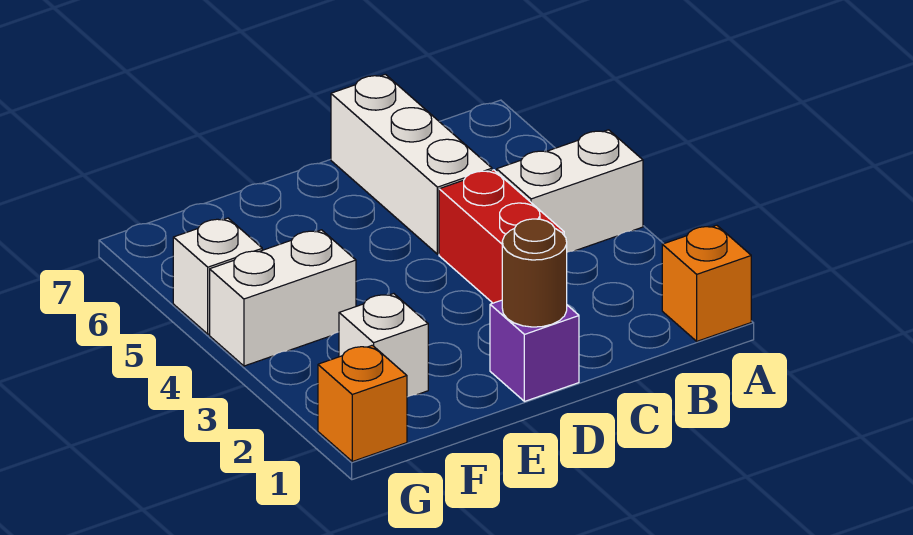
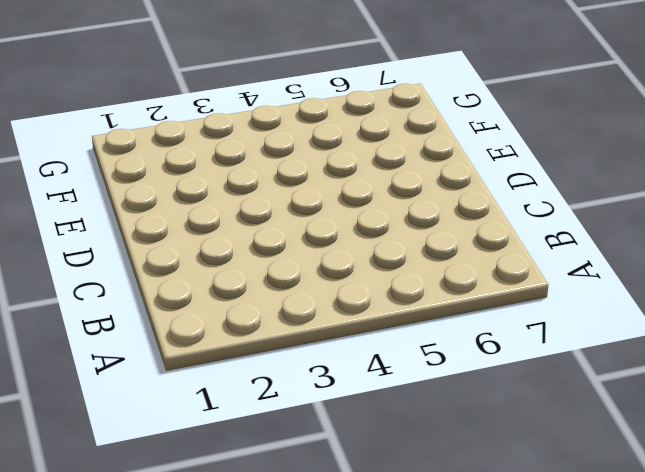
none -> orange 1x1 brick [662,225,751,341]
none -> white 1x2 brick [497,130,643,252]

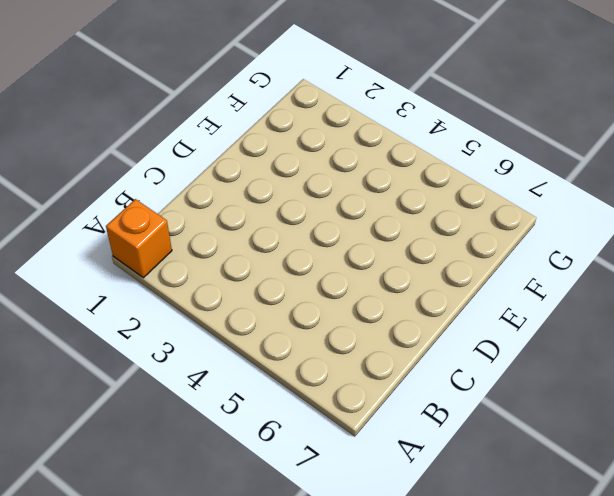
none -> white 1x2 brick [497,130,643,252]
none -> red 1x2 brick [439,170,564,303]

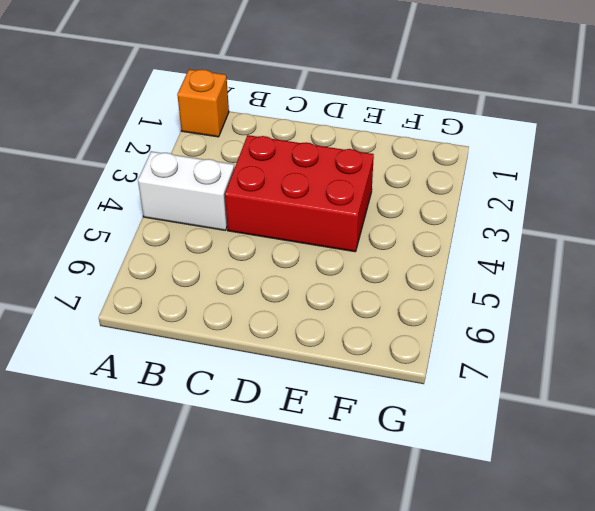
red 2x3 brick [225,135,374,252] -> red 1x2 brick [439,170,564,303]
none -> white 1x3 brick [331,74,492,254]
none -> purple 1x1 brick [490,300,579,401]

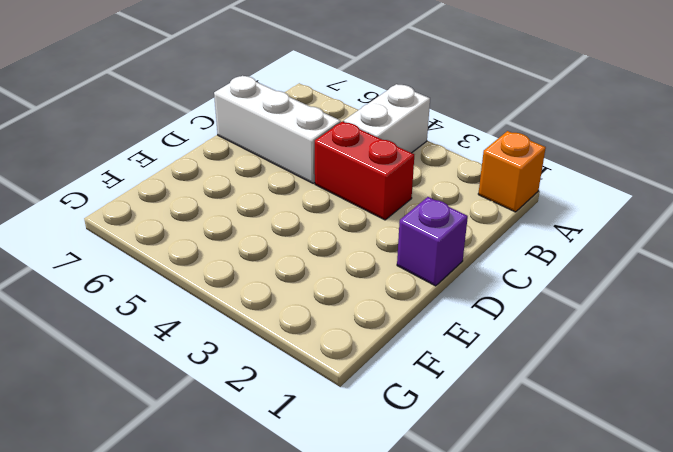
none -> white 1x1 brick [339,294,428,397]
none -> white 1x2 brick [210,230,356,366]

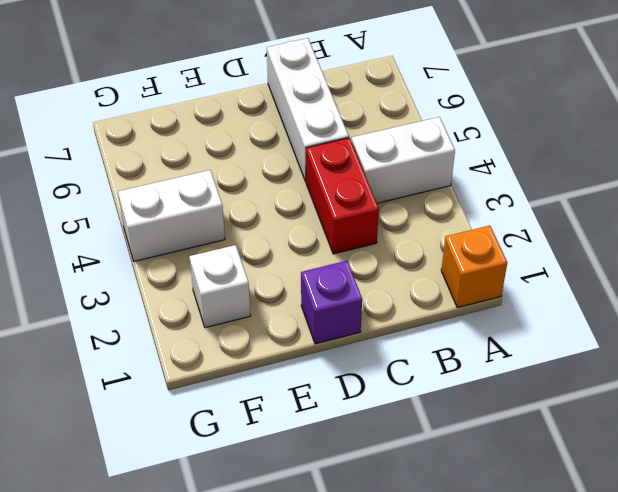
none -> orange 1x1 brick [318,345,407,461]
none -> white 1x1 brick [173,218,262,334]

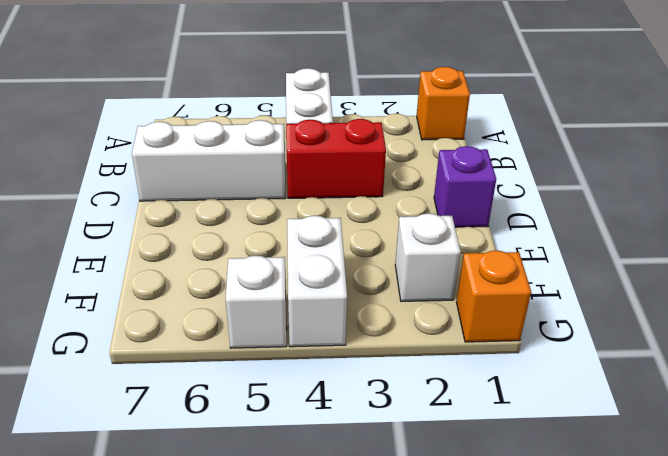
none -> brown 1x1 round brick [502,219,567,327]

